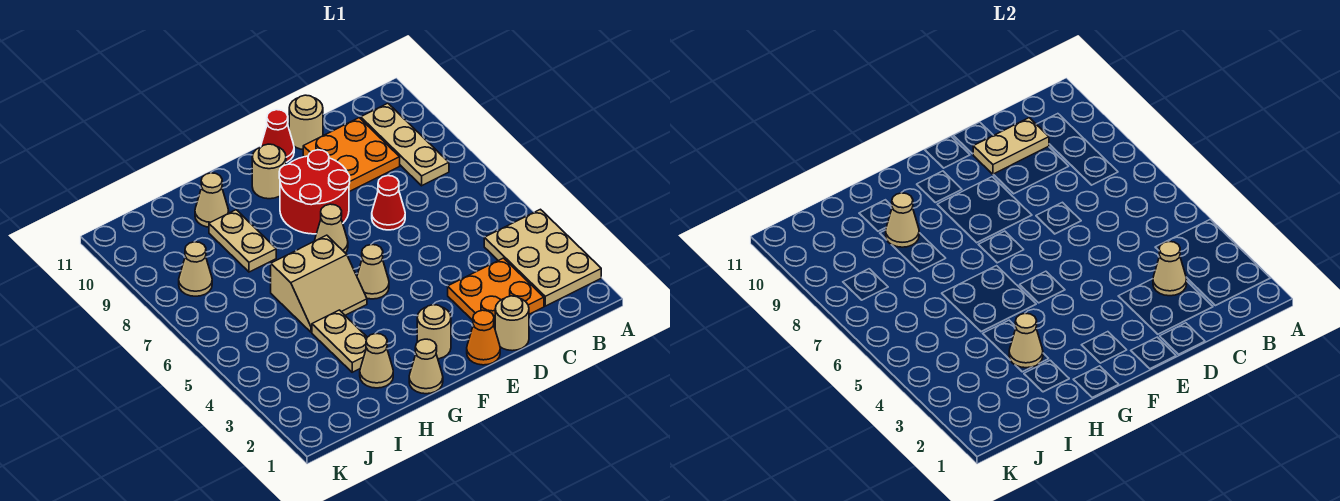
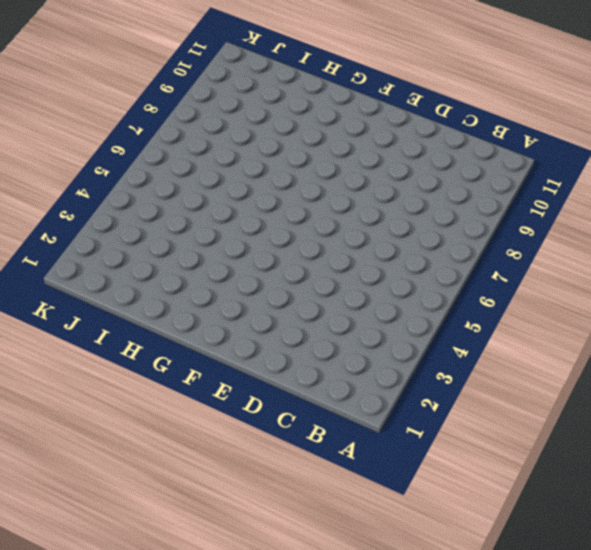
none -> tan 2x3 plate [484,209,601,306]
none -> tan 1x3 plate [361,103,449,186]
none -> orange 2x2 plate [448,258,544,328]

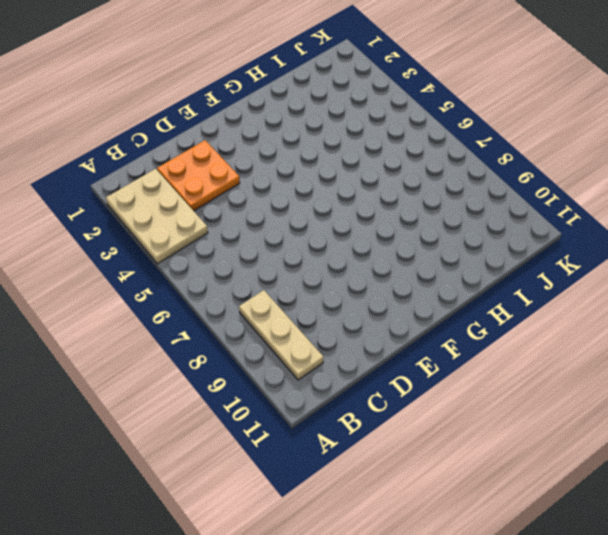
none -> orange 2x2 plate [303,118,400,192]
none -> tan 1x1 round brick [495,296,529,351]
none -> red 1x1 cone [372,176,405,230]

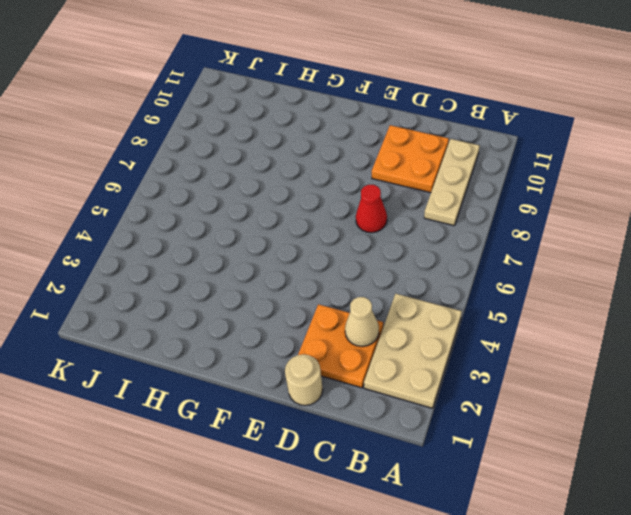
none -> tan 1x1 round brick [289,95,323,149]
none -> orange 1x1 cone [467,310,500,365]
none -> red 2x2 round brick [279,150,350,234]

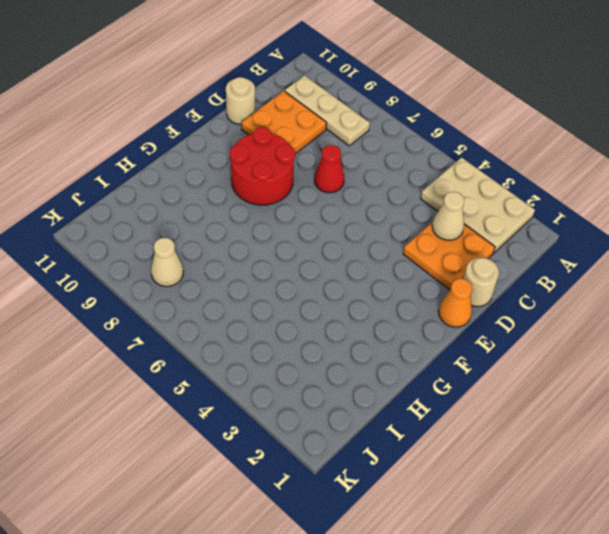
none -> red 1x1 cone [261,110,294,162]
none -> tan 1x1 round brick [417,305,451,359]
none -> tan 1x1 cone [357,245,389,299]

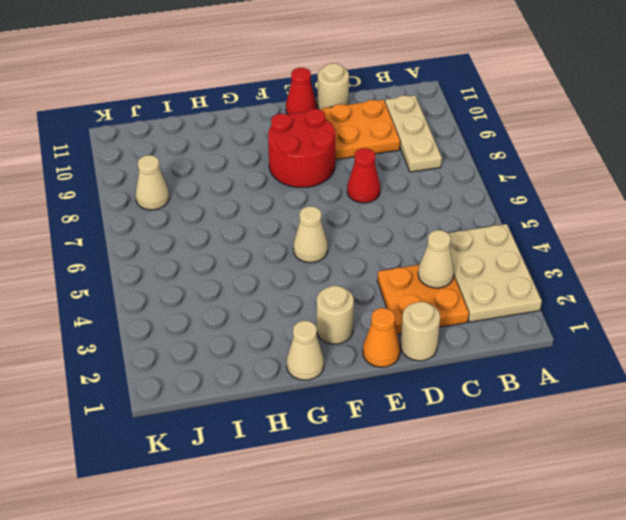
none -> tan 1x1 cone [315,204,348,253]
none -> tan 1x1 round brick [252,144,286,199]
none -> tan 2x2 slope [271,235,367,332]

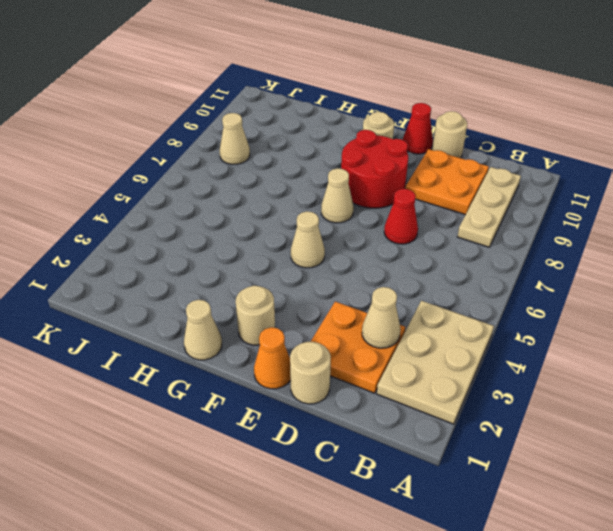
none -> tan 2x2 slope [271,235,367,332]
none -> tan 1x1 cone [360,334,393,388]
none -> tan 1x2 plate [312,310,367,372]

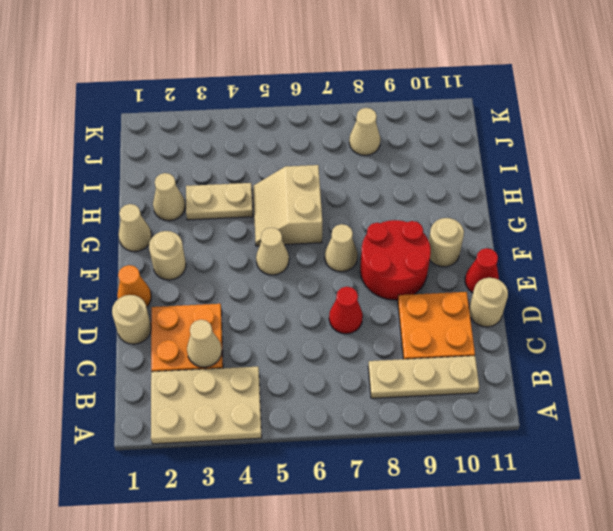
none -> tan 1x2 plate [209,210,276,272]
none -> tan 1x1 cone [195,173,229,227]
none -> tan 1x2 plate [973,118,1049,174]

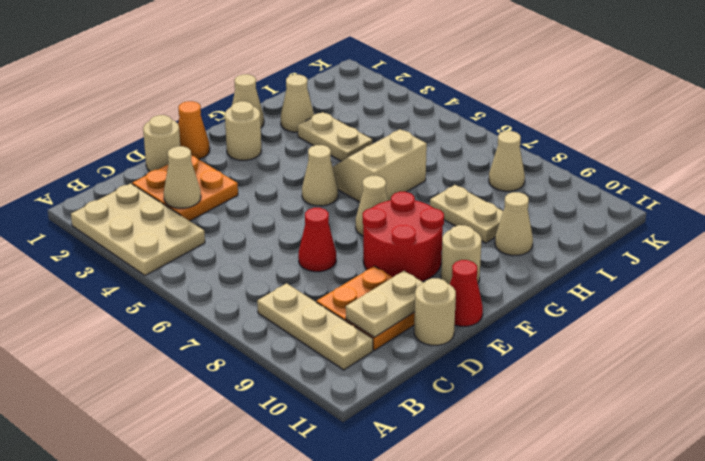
none -> tan 1x1 cone [1009,313,1043,368]
none -> tan 1x1 cone [886,193,919,247]

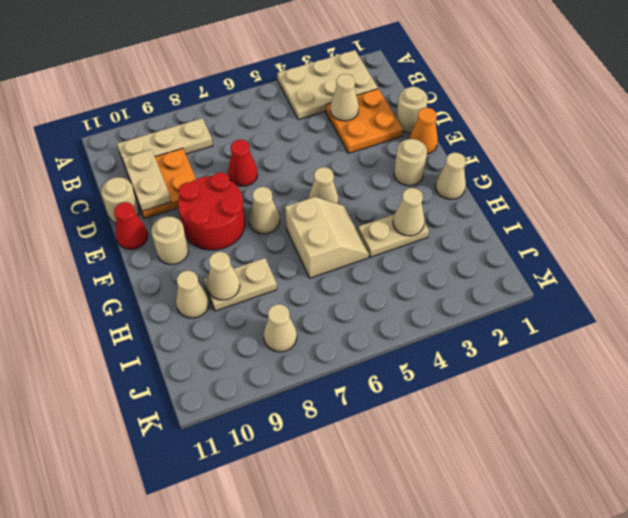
none -> tan 1x1 cone [360,334,393,388]

